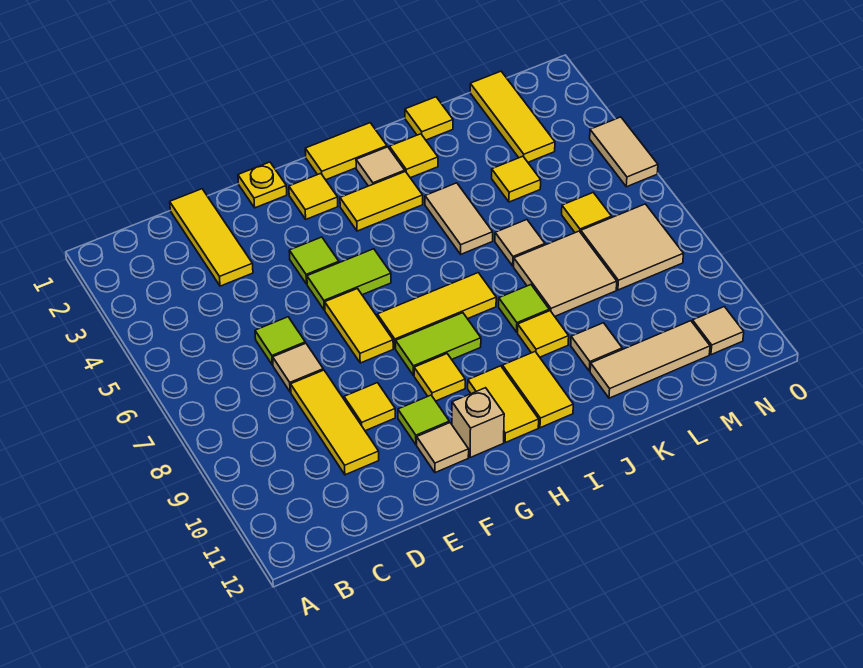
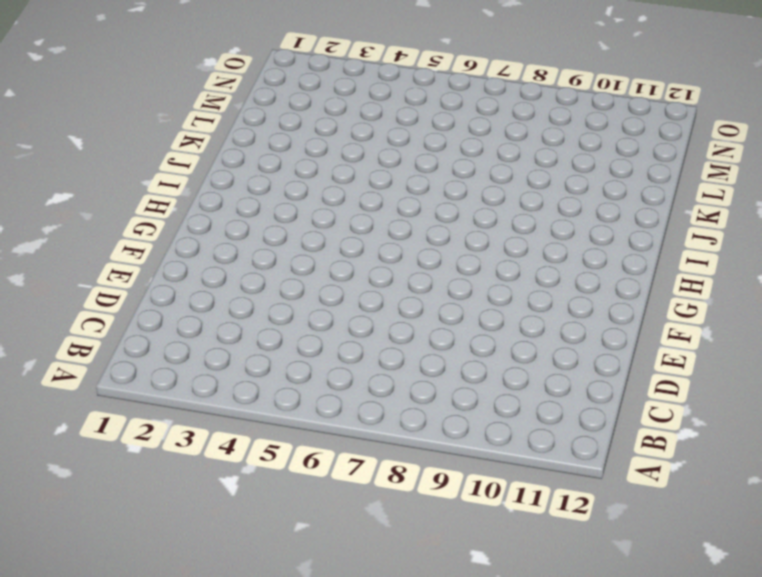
none -> yellow 1x3 tile [170,189,253,286]
none -> lime 1x1 tile [255,317,305,365]
none -> tan 1x1 tile [273,343,323,392]
none -> yellow 1x3 tile [291,370,379,475]

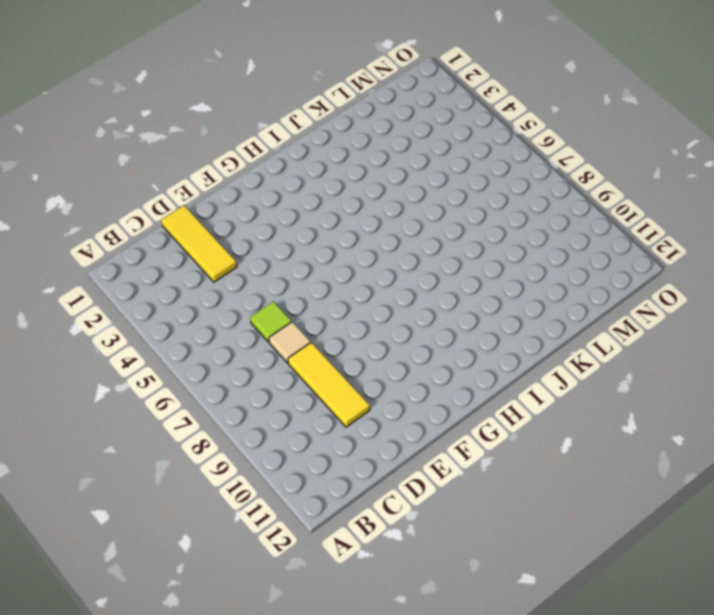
none -> yellow 1x1 tile [344,383,395,431]
none -> yellow 1x1 plate [238,162,287,208]
none -> lime 1x1 tile [289,237,339,284]
none -> lime 1x2 tile [307,249,391,310]

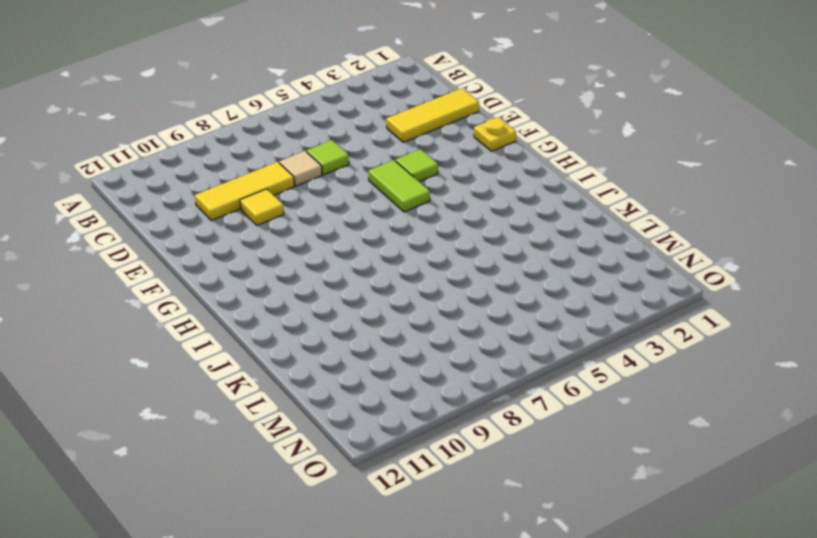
none -> yellow 1x2 tile [325,289,393,363]
none -> lime 1x1 tile [398,395,449,445]
none -> tan 1x1 tile [417,423,469,473]
none -> yellow 1x1 tile [289,173,338,219]

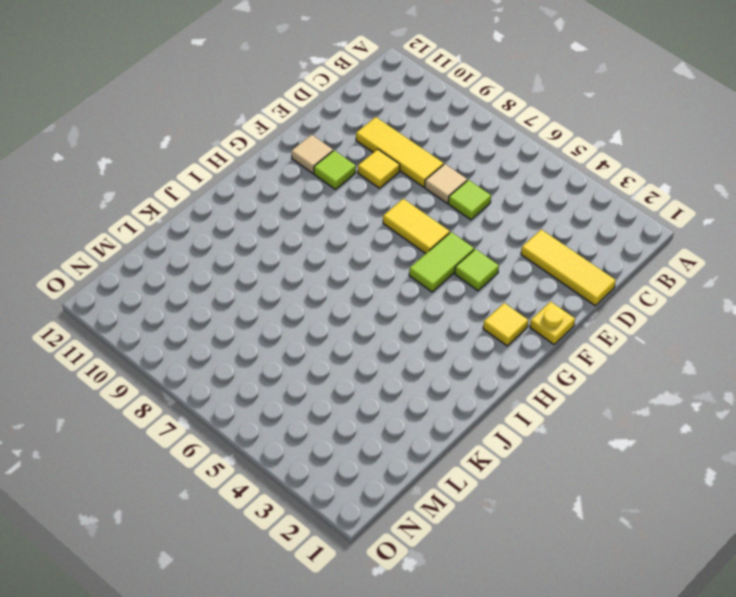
none -> yellow 1x3 tile [377,273,496,349]
none -> lime 1x2 tile [396,313,481,375]
none -> yellow 1x1 tile [414,354,465,401]
none -> tan 1x1 brick [452,388,504,458]

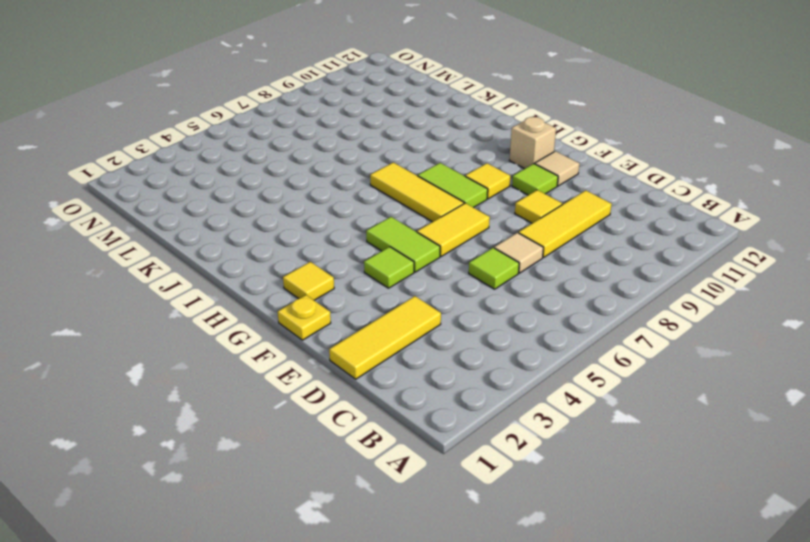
none -> yellow 1x2 tile [305,123,387,180]
none -> yellow 1x2 tile [340,172,423,231]
none -> yellow 1x2 tile [468,366,539,443]
none -> tan 1x1 tile [356,147,405,186]

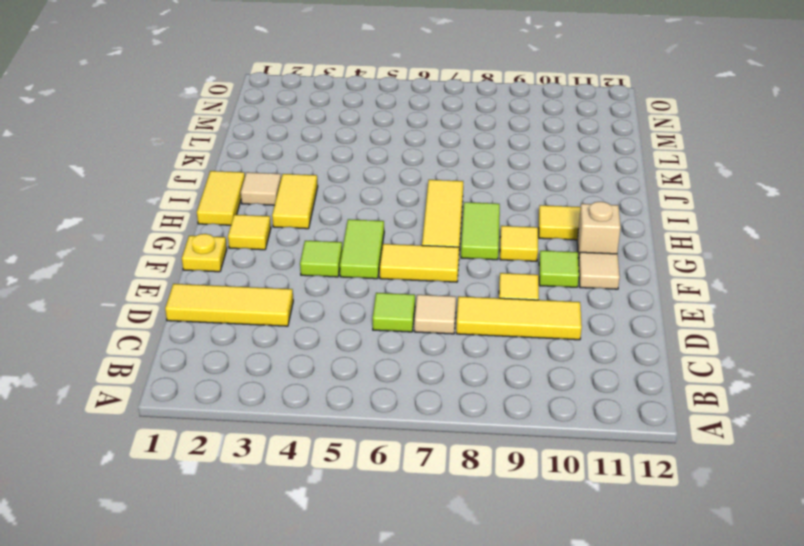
none -> yellow 1x2 tile [502,352,573,428]
none -> yellow 1x1 tile [389,134,438,178]
none -> tan 1x2 tile [425,183,493,254]
none -> lime 1x1 tile [499,285,549,332]

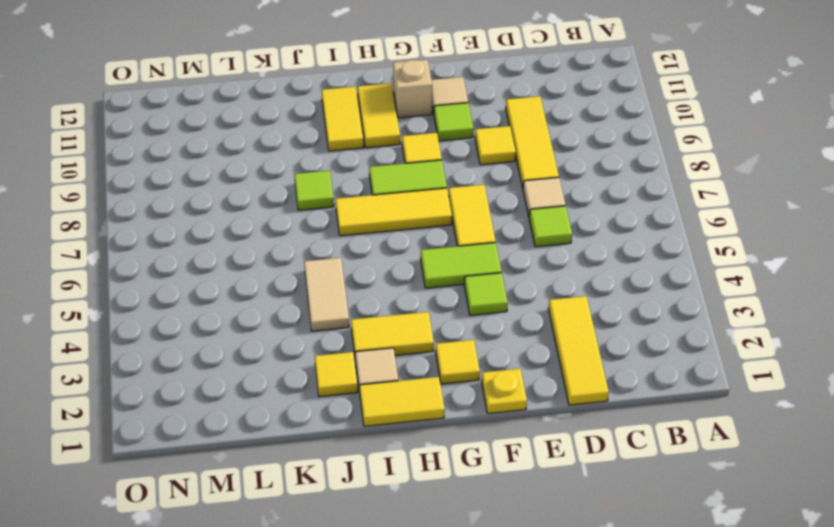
none -> yellow 1x1 tile [518,311,569,357]
none -> yellow 1x1 tile [405,97,453,140]
none -> tan 1x1 tile [495,220,545,266]
none -> tan 2x2 tile [514,231,617,316]

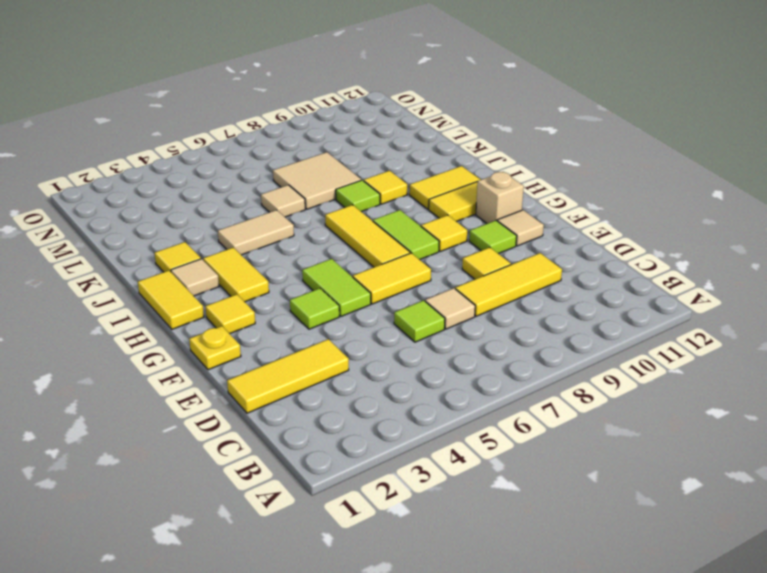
none -> yellow 1x1 tile [405,97,453,140]
none -> tan 1x1 tile [571,323,622,371]
none -> tan 1x3 tile [590,321,710,398]
none -> yellow 1x1 tile [492,156,541,202]

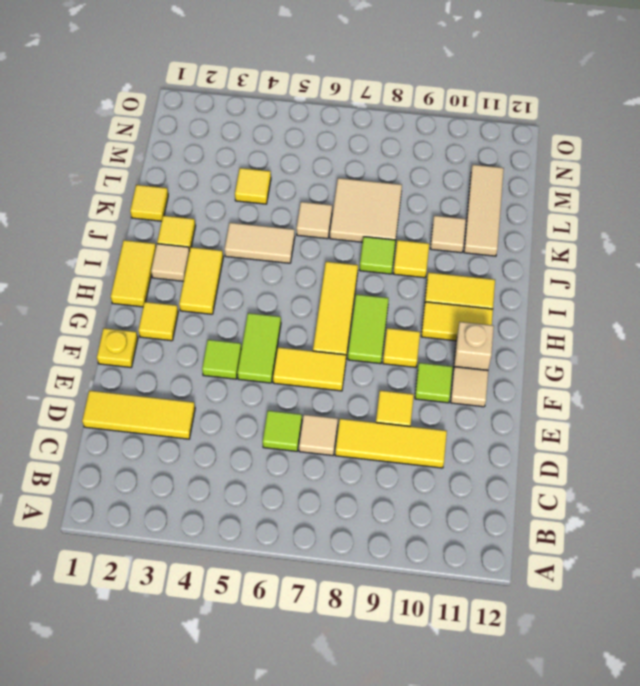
none -> yellow 1x3 tile [470,71,555,162]
none -> yellow 1x1 tile [562,193,612,233]
none -> tan 2x2 tile [581,204,684,290]
none -> tan 1x1 tile [692,307,744,355]

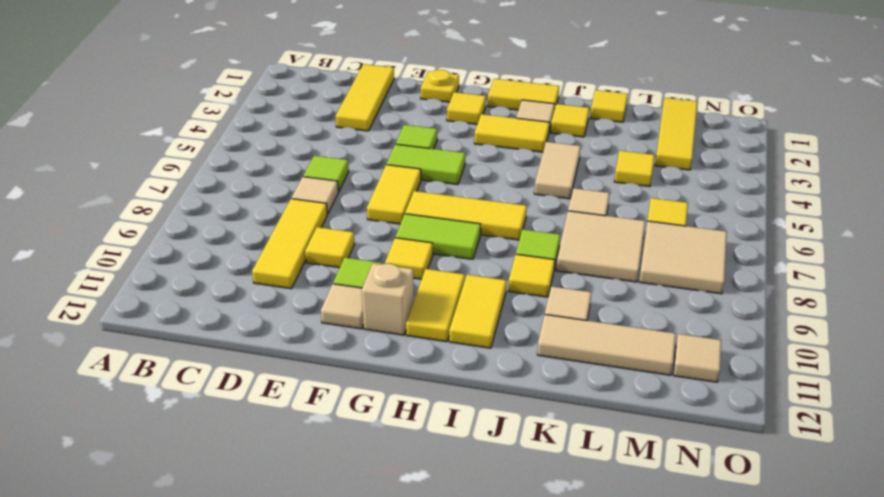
none -> tan 1x2 tile [590,117,658,187]

